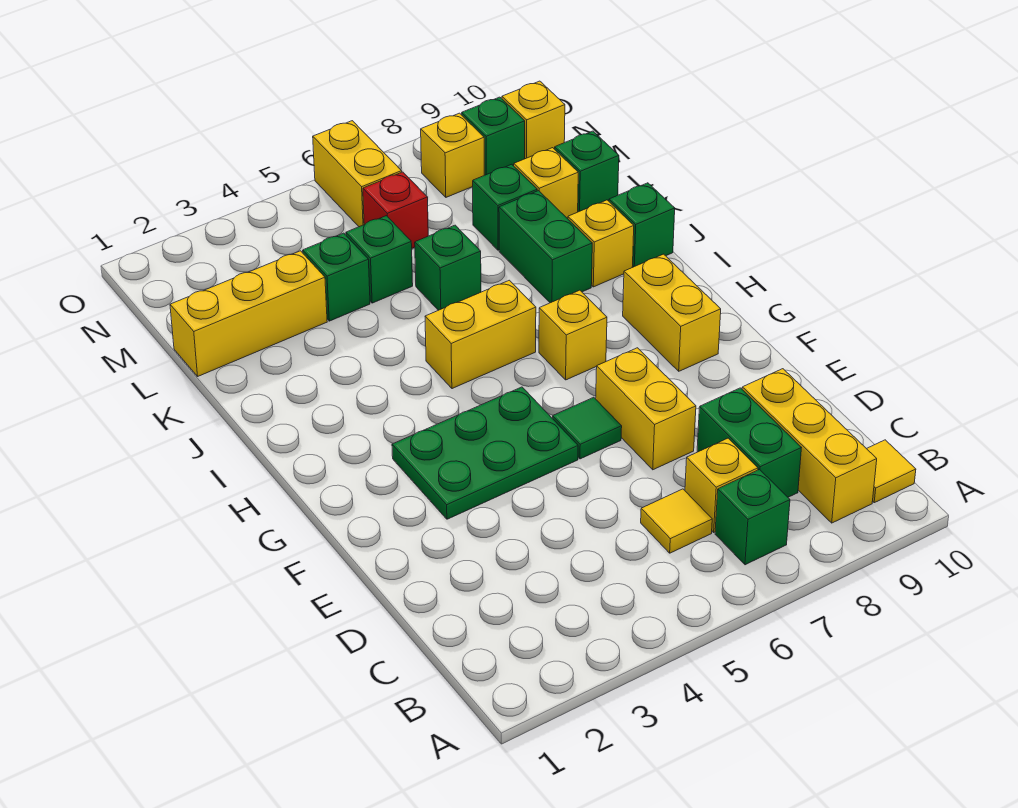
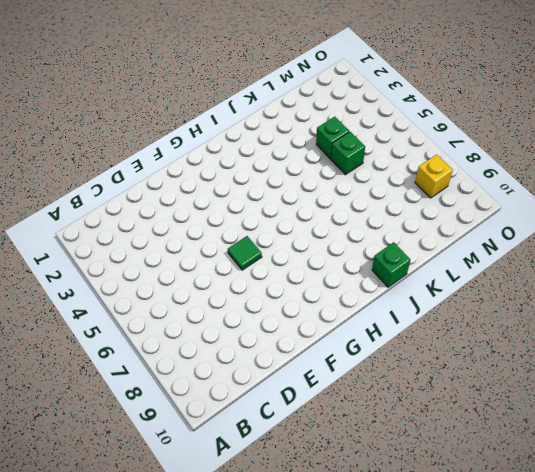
none -> green 1x1 brick [715,470,790,565]
none -> yellow 1x3 brick [742,369,877,523]
none -> yellow 1x1 tile [867,440,916,503]

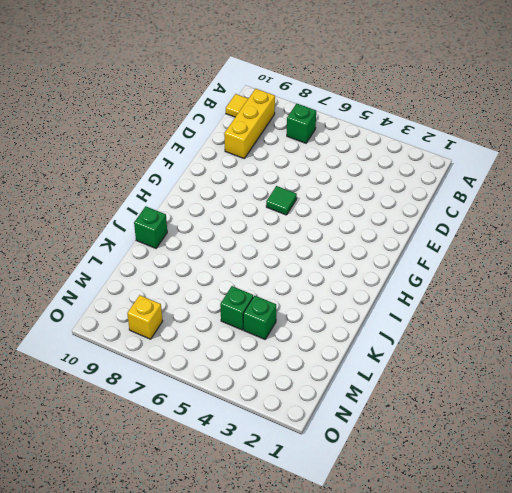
none -> yellow 1x1 tile [641,489,712,553]
none -> yellow 1x1 brick [685,438,758,532]
none -> green 1x2 brick [697,388,801,497]

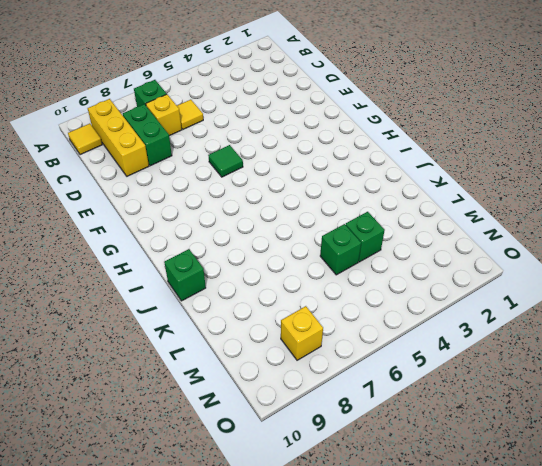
none -> yellow 1x2 brick [596,348,696,470]
none -> green 2x3 plate [392,387,578,519]
none -> yellow 1x2 brick [623,254,721,371]

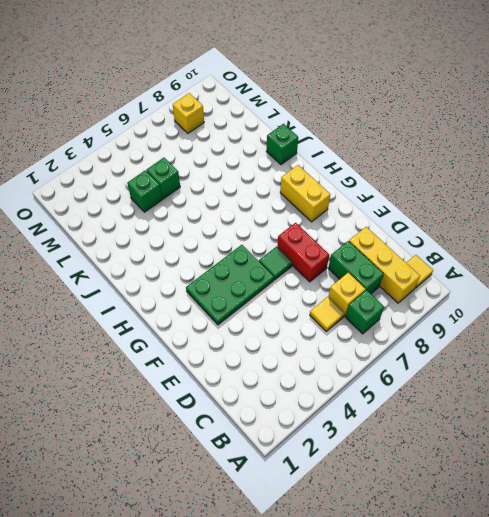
red 1x2 brick [277,223,329,282] -> yellow 1x2 brick [596,348,696,470]
none -> yellow 1x1 brick [539,290,607,380]
none -> yellow 1x2 brick [425,280,536,389]
none -> green 1x2 brick [499,191,592,303]

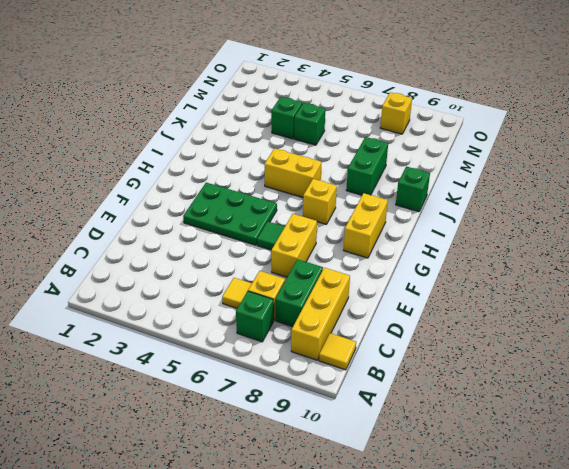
none -> yellow 1x1 brick [568,200,634,287]
none -> green 1x1 brick [415,225,481,310]
none -> yellow 1x3 brick [170,251,327,376]

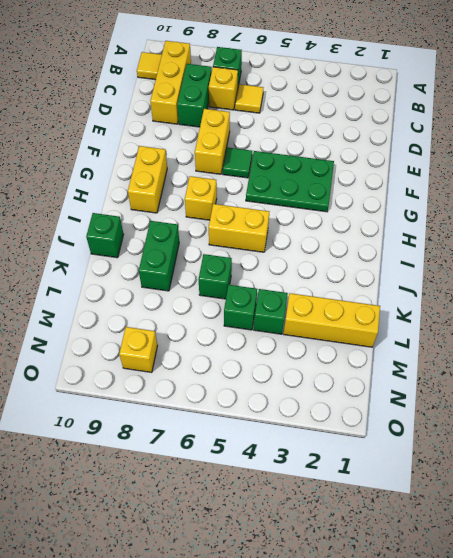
none -> yellow 1x1 brick [568,200,634,287]
none -> green 1x1 brick [473,164,537,250]
none -> yellow 1x1 brick [514,148,578,219]

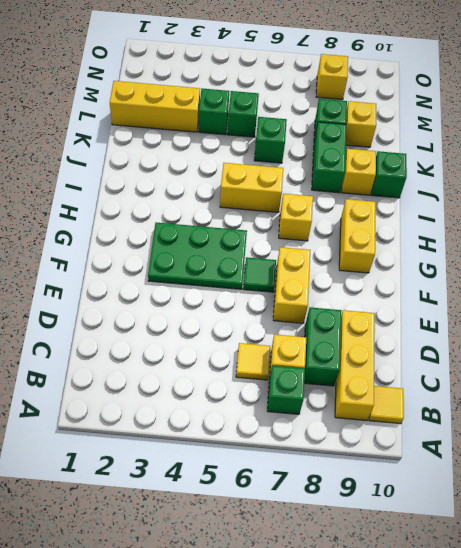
none -> green 1x1 brick [555,131,619,212]
none -> red 1x1 brick [363,172,428,248]
none -> yellow 1x2 brick [313,121,402,227]

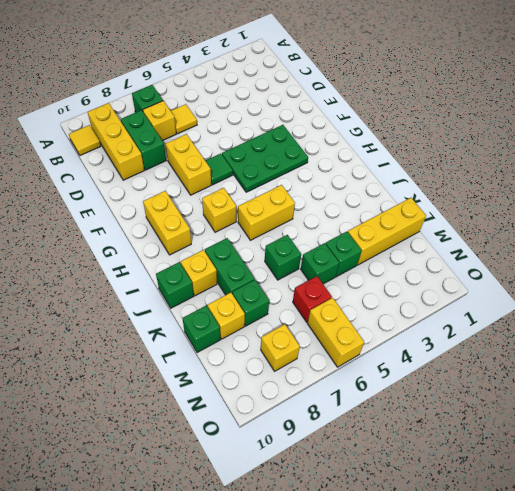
none -> green 1x1 brick [462,97,525,175]
none -> yellow 1x1 brick [502,81,565,159]

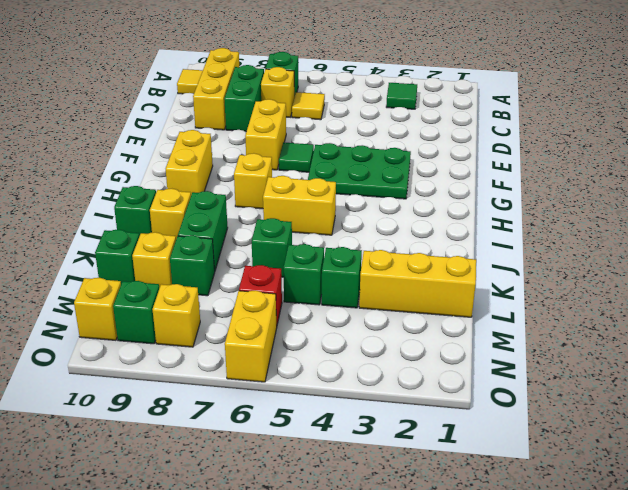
green 1x1 tile [386,83,417,109] -> none

